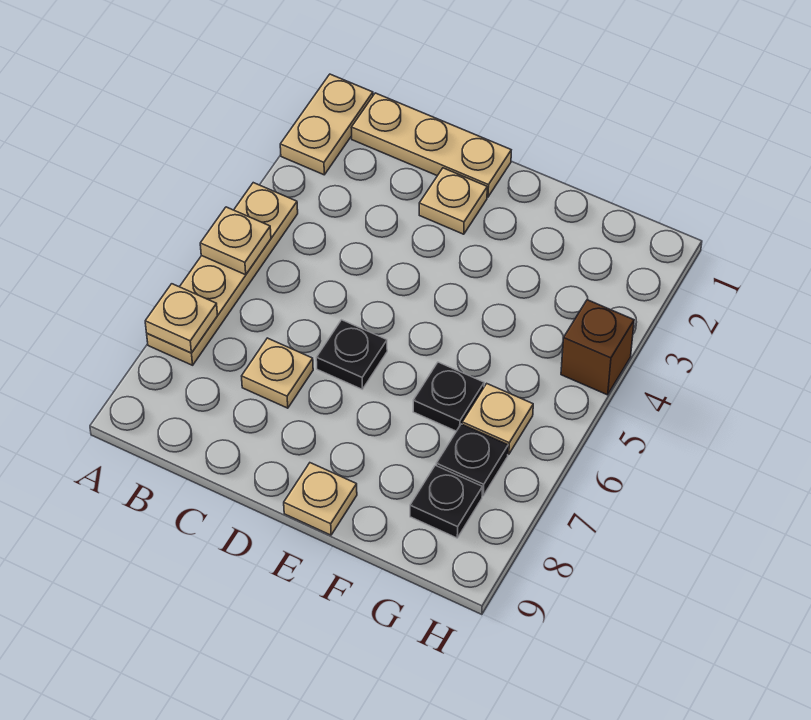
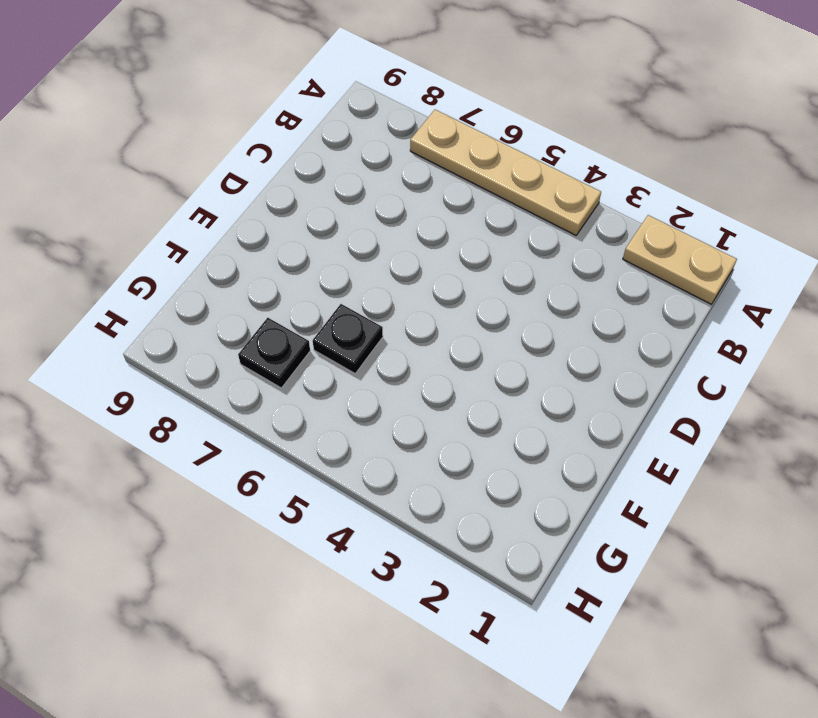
none -> tan 1x3 plate [351,93,511,197]
none -> tan 1x1 plate [242,338,313,408]
none -> tan 1x1 plate [419,168,487,234]

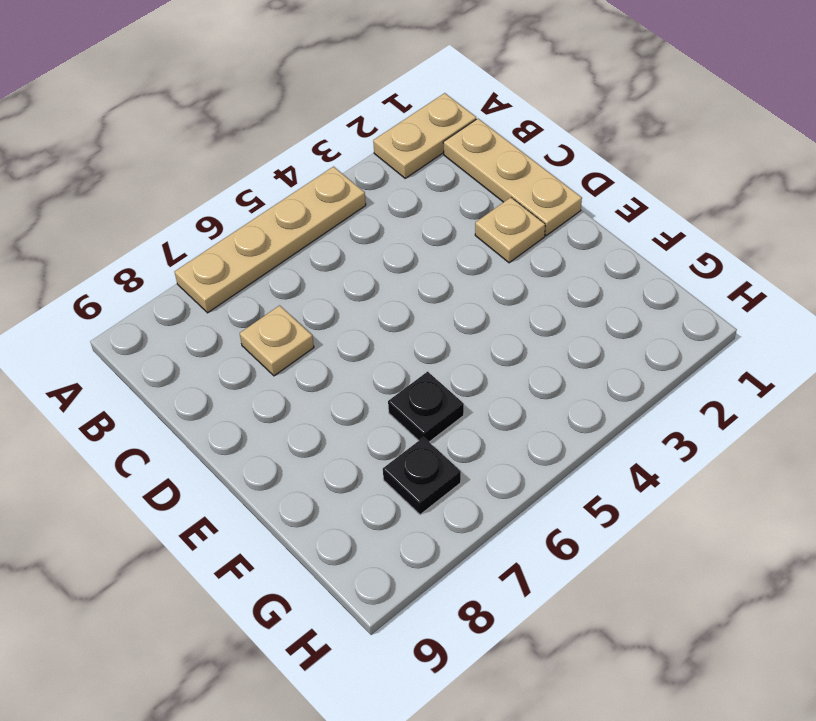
none -> black 1x1 plate [316,320,387,389]
none -> tan 1x1 plate [284,463,357,535]
none -> tan 1x1 plate [462,384,533,454]

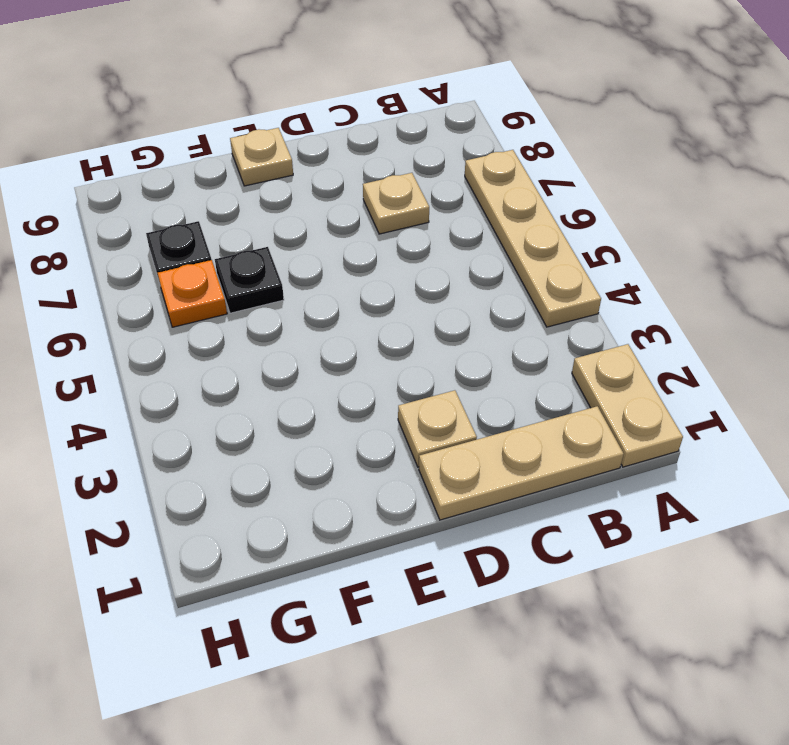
orange 1x1 plate [158,260,227,327] -> tan 1x1 plate [462,384,533,454]
none -> black 1x1 plate [316,320,387,389]
none -> black 1x1 plate [410,465,482,538]
none -> brown 1x1 brick [561,300,634,395]

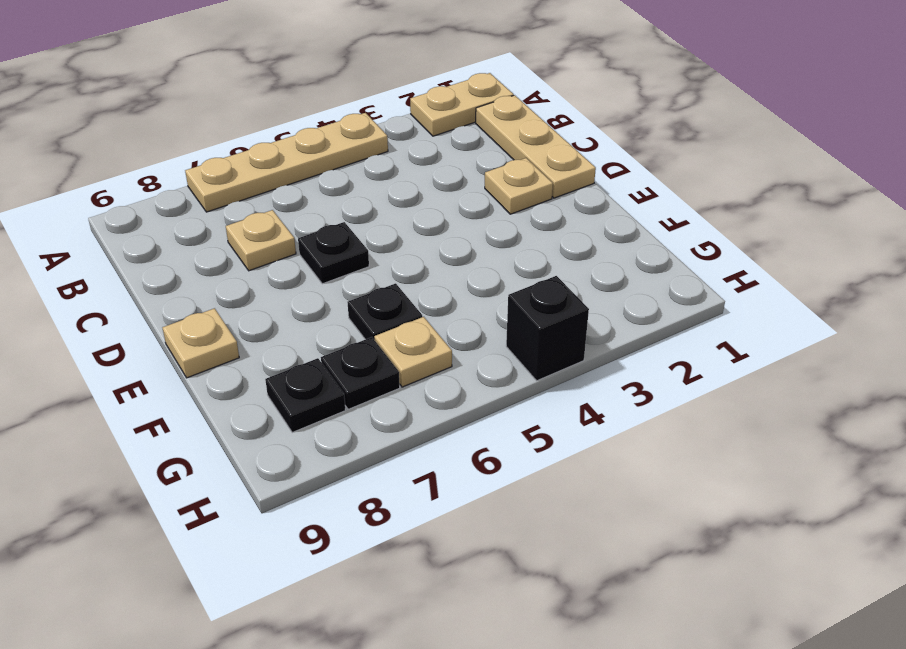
black 1x1 brick [506,276,589,381] -> brown 1x1 brick [561,300,634,395]
none -> tan 1x1 plate [200,207,271,275]
none -> tan 1x1 plate [145,284,218,353]

